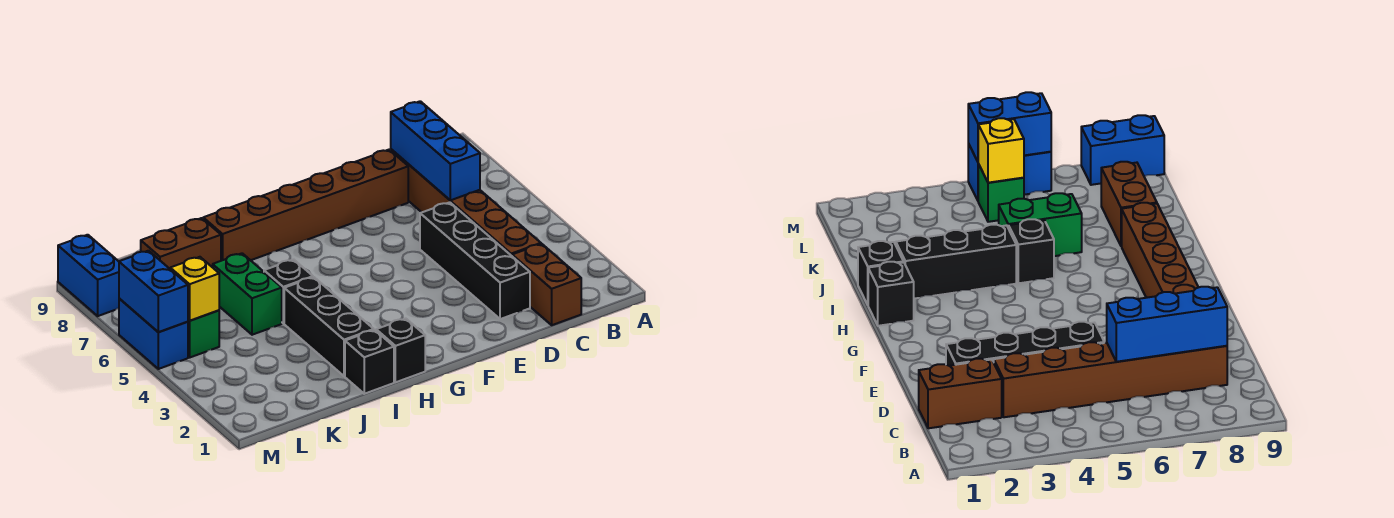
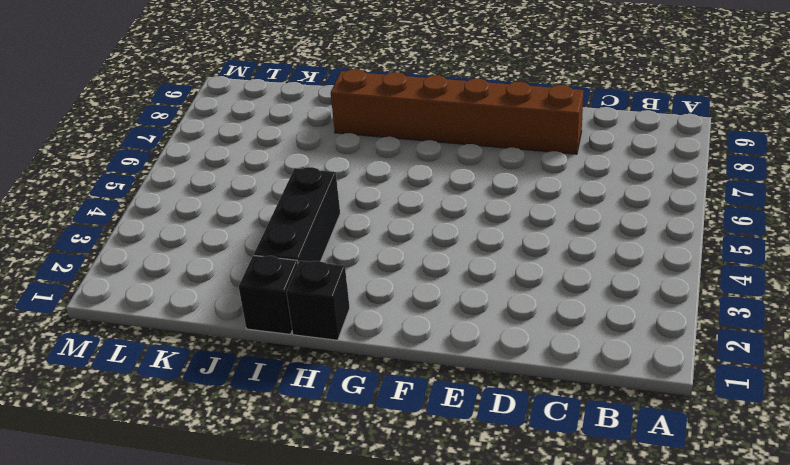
none -> brown 1x2 brick [512,244,581,325]
none -> brown 1x6 brick [391,149,541,256]
none -> black 1x4 brick [420,202,530,319]

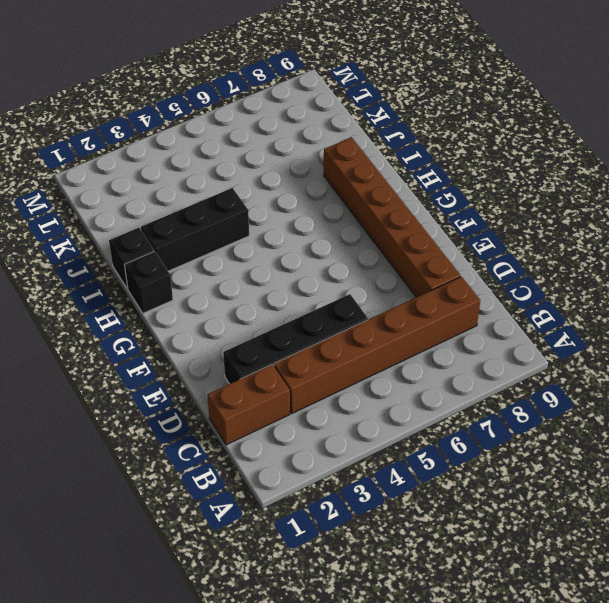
none -> black 1x1 brick [264,259,313,323]
none -> green 1x2 brick [213,253,282,335]
none -> brown 1x2 brick [141,218,221,269]

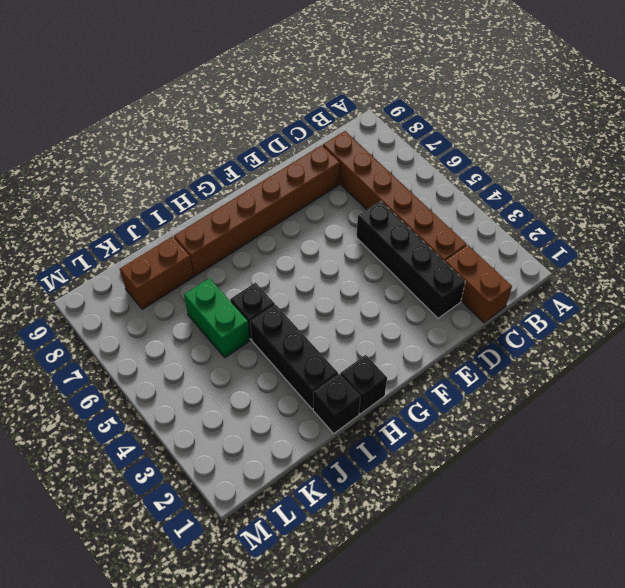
none -> green 1x1 brick [188,310,219,357]
none -> blue 1x2 brick [119,298,188,369]
none -> blue 1x2 brick [58,235,119,316]

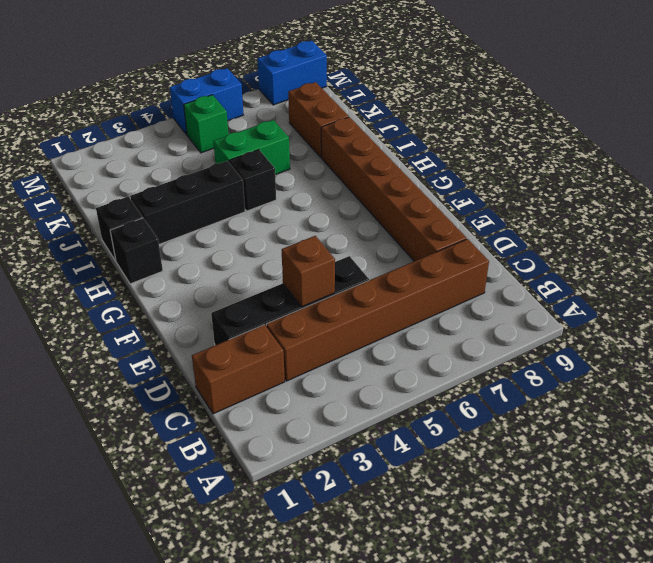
brown 1x1 brick [282,236,335,307] -> none
none -> blue 1x3 brick [391,101,480,200]
none -> yellow 1x1 brick [170,257,219,321]
none -> blue 1x2 brick [119,251,188,332]

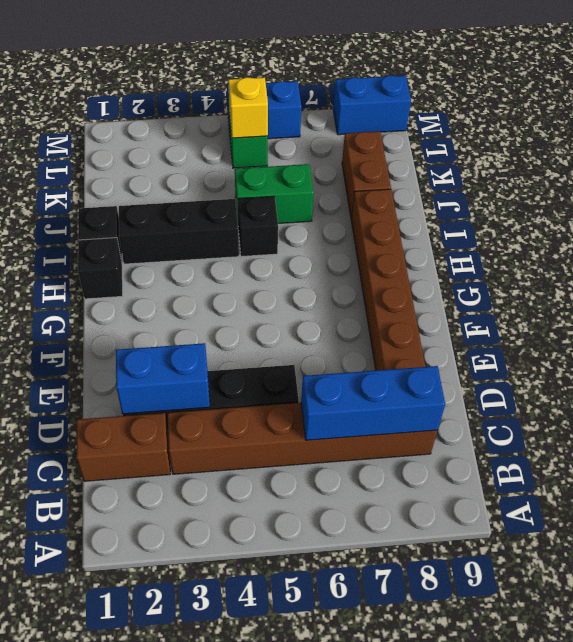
blue 1x2 brick [116,343,210,414] -> blue 1x2 brick moved to [119,251,188,332]

